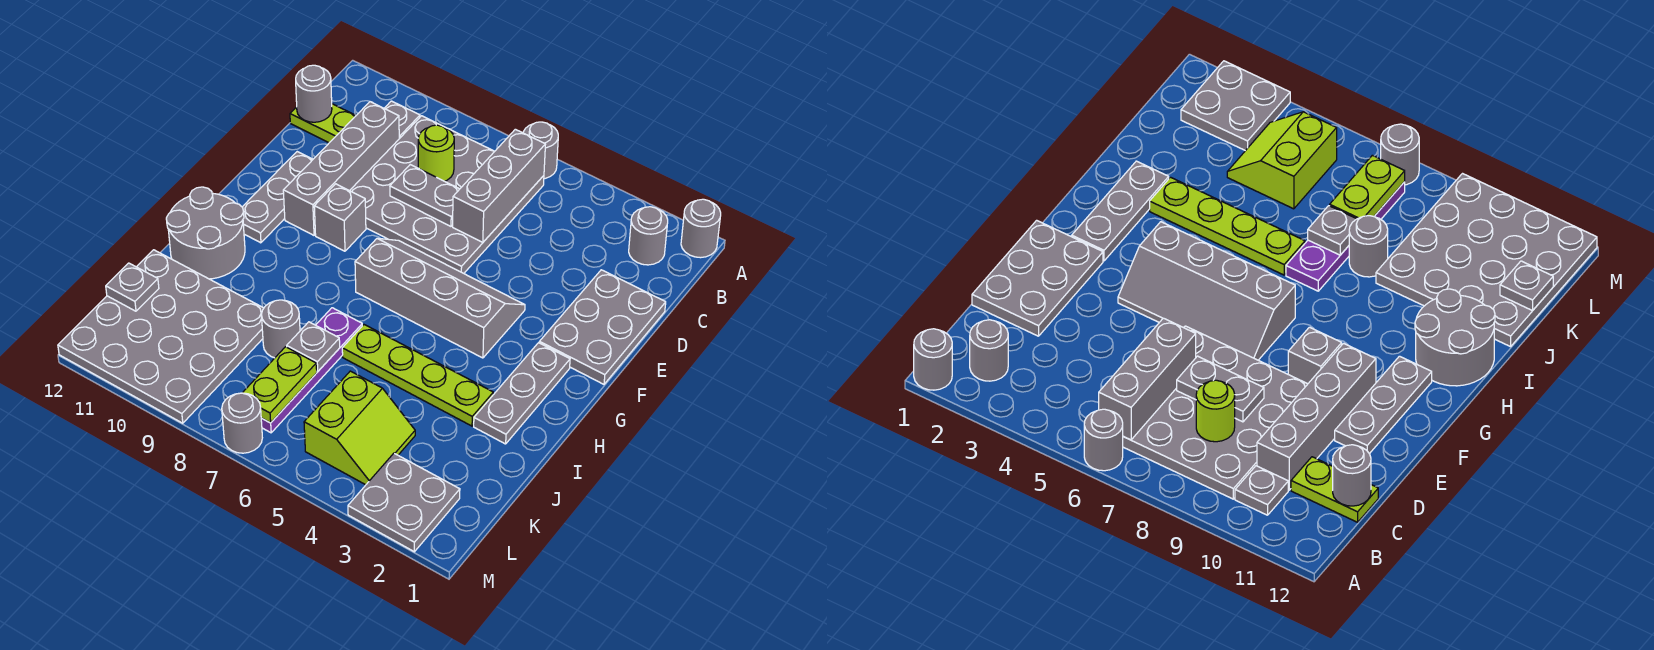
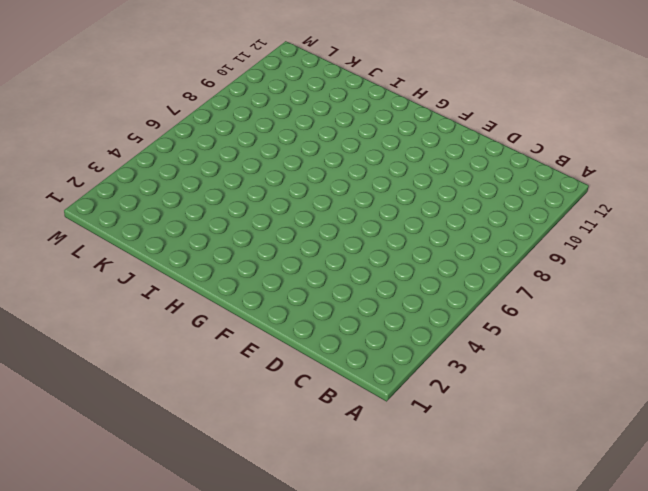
none -> grey 1x1 round brick [681,199,721,258]
none -> grey 1x1 round brick [523,122,558,179]
none -> grey 1x1 round brick [629,207,668,265]

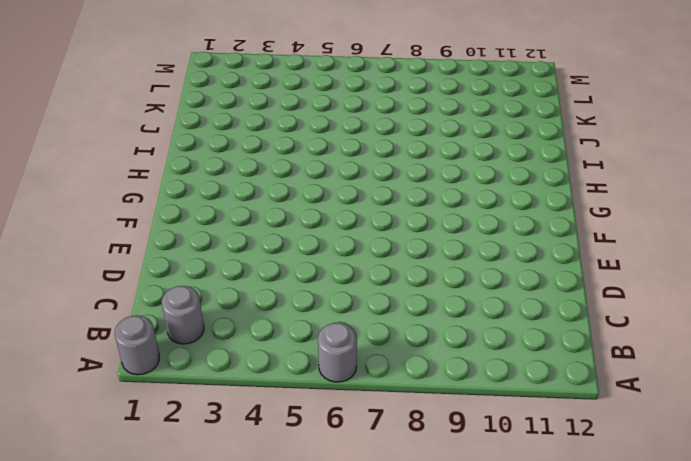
none -> grey 4x4 plate [350,116,544,273]
none -> grey 1x1 plate [384,101,420,139]
none -> grey 1x4 brick [283,102,399,235]

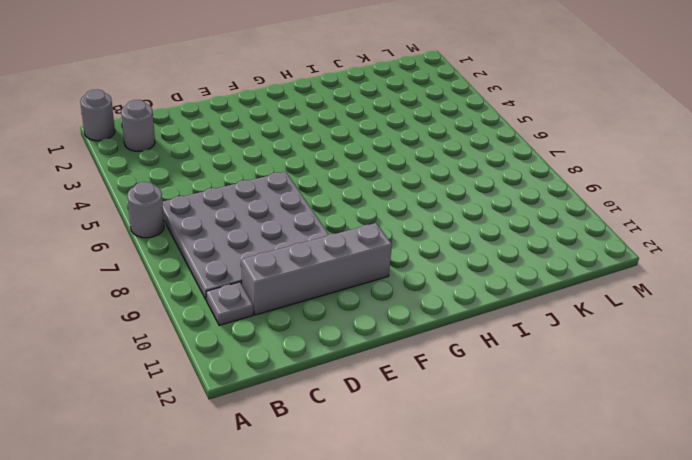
none -> lime 1x2 plate [290,104,356,143]
none -> grey 2x3 plate [539,270,666,384]
none -> grey 1x3 plate [243,152,313,243]

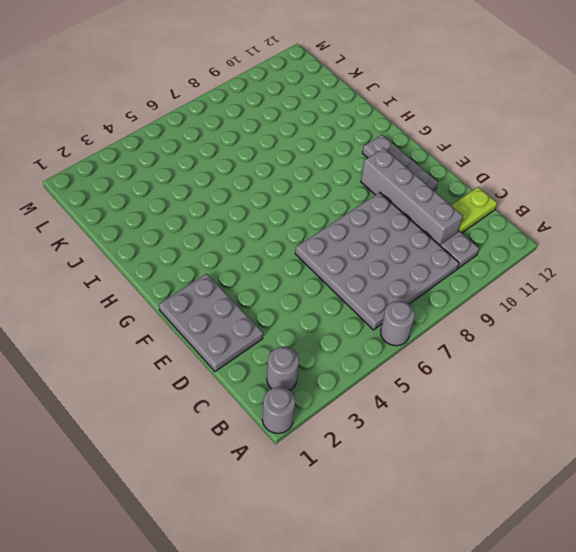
none -> grey 2x4 slope [355,238,525,358]
none -> grey 1x1 brick [314,184,366,251]
none -> grey 1x3 plate [474,343,570,444]

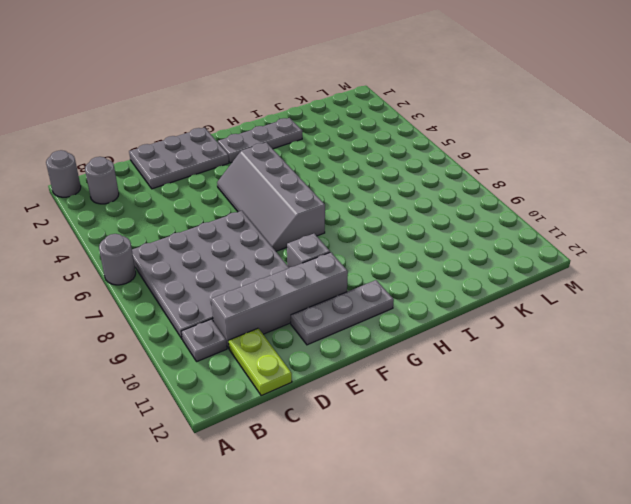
none -> grey 2x2 round brick [166,187,245,279]
none -> lime 1x4 plate [342,325,493,426]
none -> purple 1x4 plate [261,308,362,433]

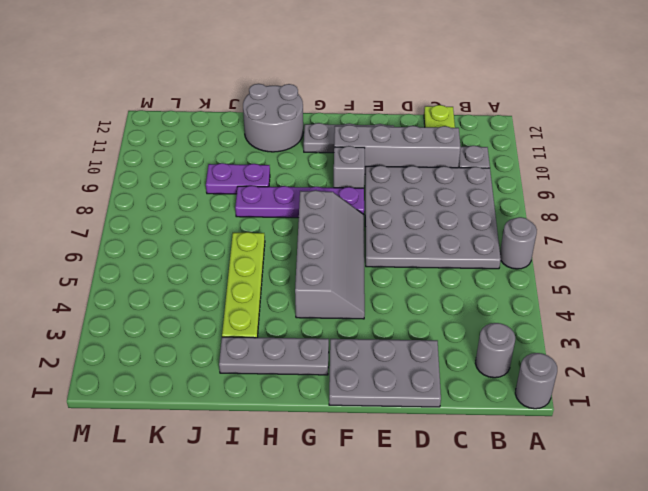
purple 1x4 plate [235,186,364,218] -> purple 1x4 plate moved to [261,308,362,433]
purple 1x2 plate [206,163,270,194] -> grey 4x4 plate [58,250,264,423]
none -> grey 1x1 round brick [262,300,300,358]
none -> lime 2x2 slope [304,371,415,485]
none -> grey 2x2 plate [348,453,460,552]

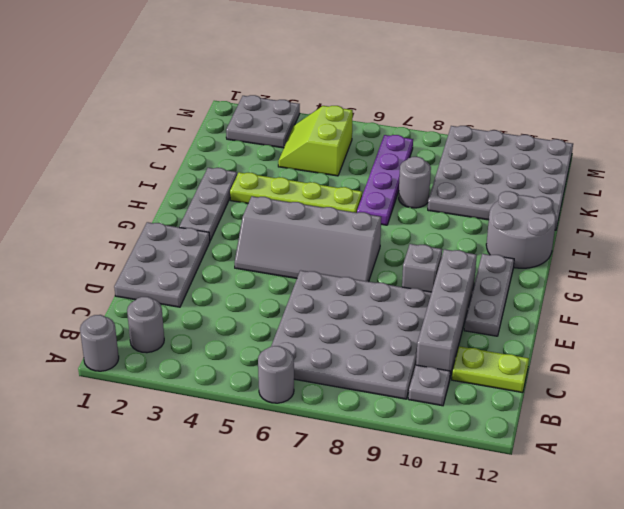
none -> grey 1x1 round brick [222,393,262,453]
none -> grey 1x3 brick [453,129,546,242]
none -> lime 1x1 round brick [418,125,454,181]

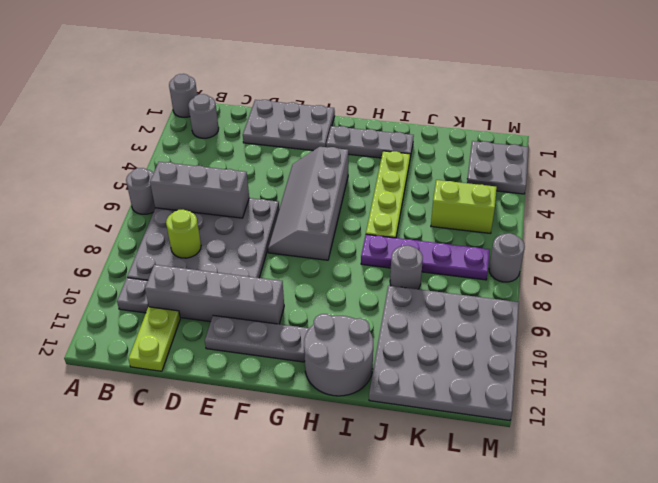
none -> grey 1x1 brick [314,184,366,251]
none -> grey 1x1 round brick [296,65,332,122]
none -> grey 1x2 plate [390,165,459,226]

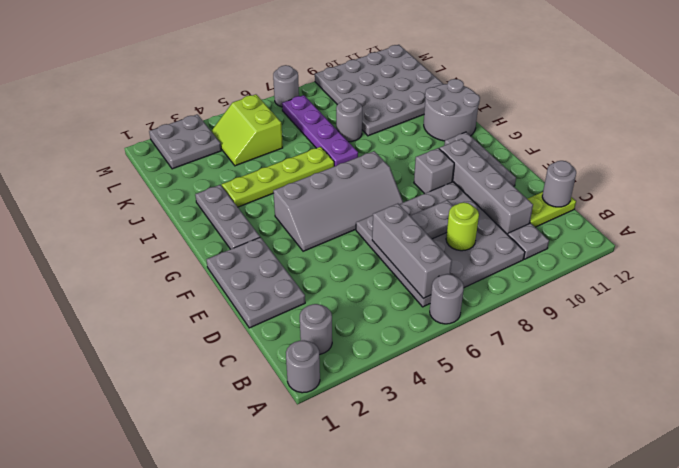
none -> grey 1x1 plate [287,322,340,371]
none -> lime 1x2 plate [243,347,317,423]
none -> grey 1x1 plate [106,263,159,311]

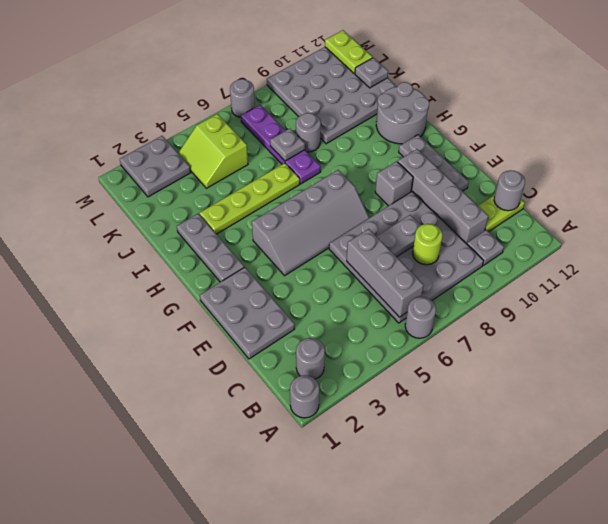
lime 1x2 plate [325,30,373,73] -> lime 1x2 plate moved to [243,347,317,423]

